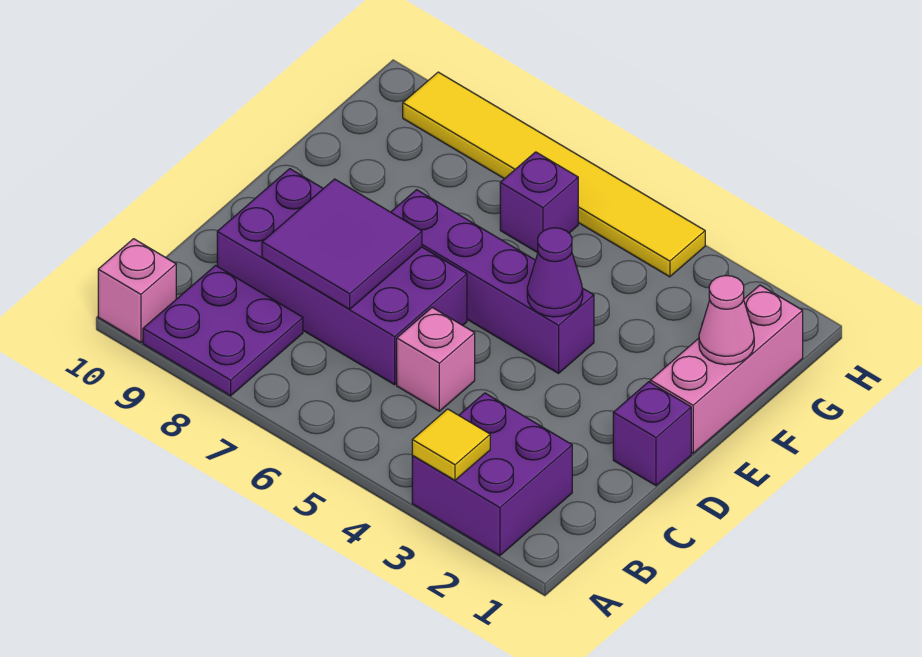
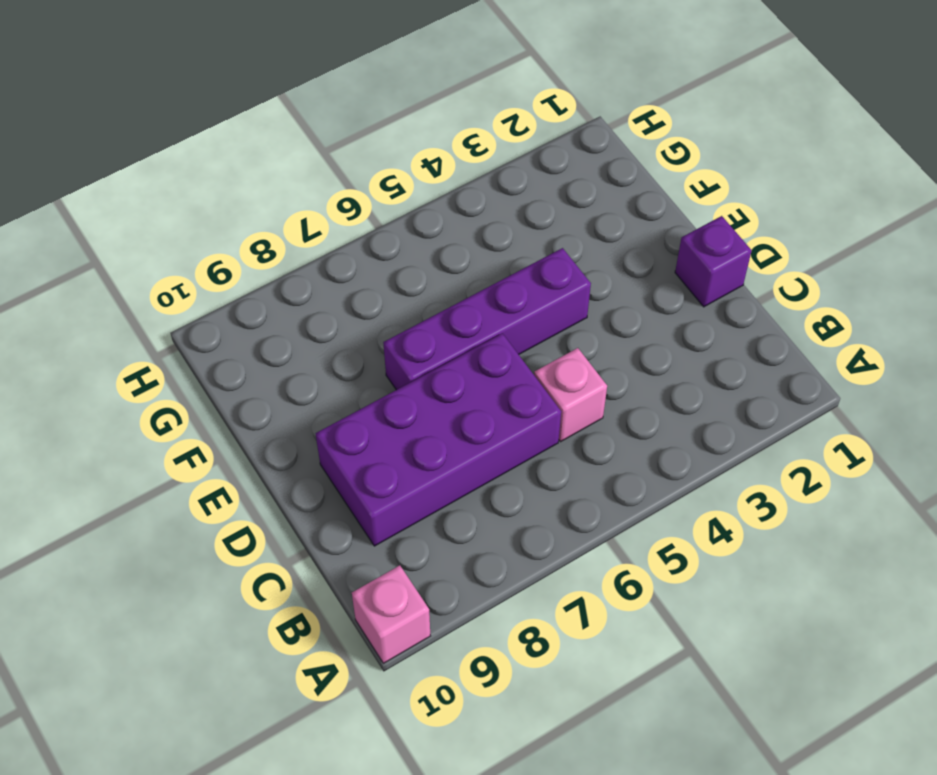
none -> purple 2x2 brick [412,393,572,556]
none -> purple 2x2 plate [143,266,303,396]
none -> pink 1x3 brick [650,285,803,453]

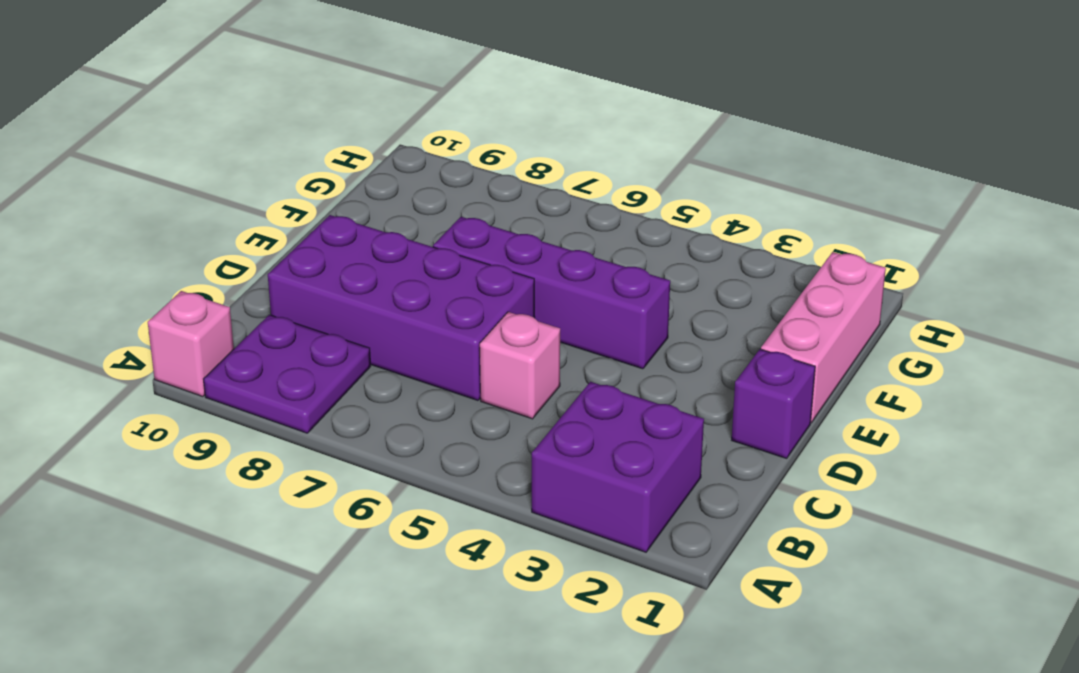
none -> purple 1x1 brick [500,152,578,253]
none -> yellow 1x6 tile [403,72,705,277]
none -> yellow 1x1 tile [412,409,490,480]

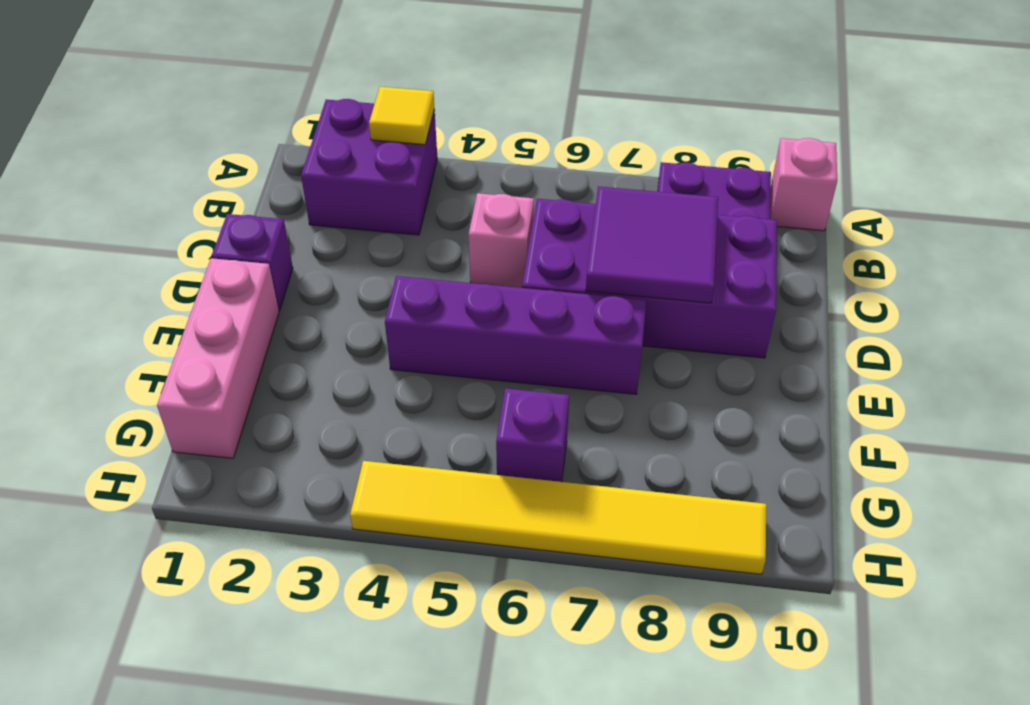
none -> purple 1x1 cone [527,228,583,317]
none -> pink 1x1 cone [699,276,754,365]

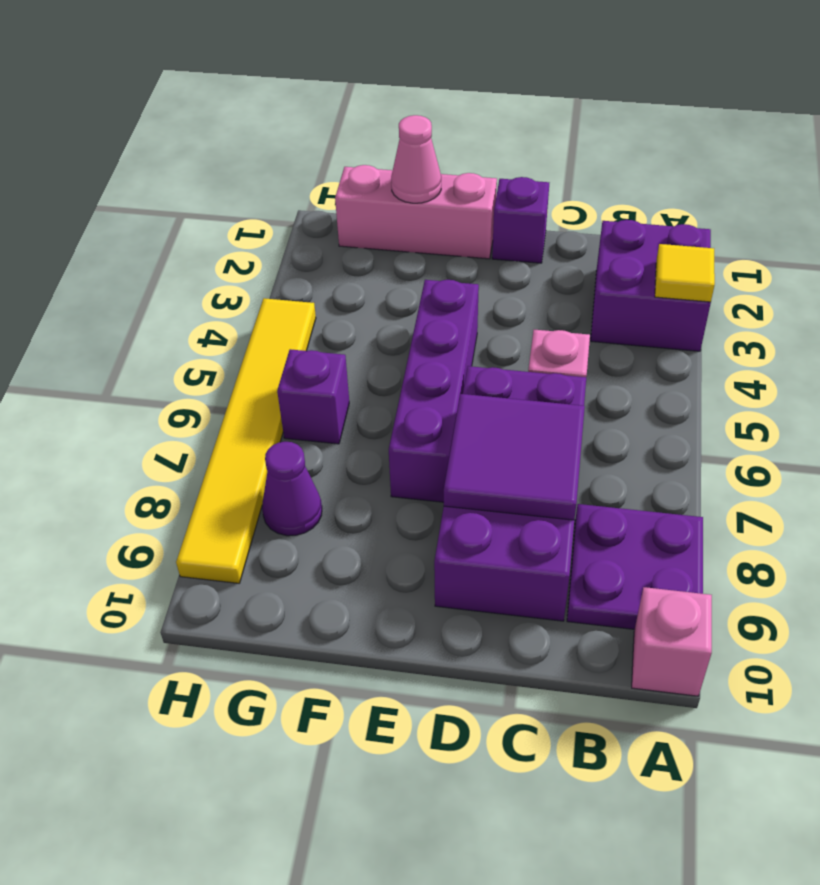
purple 1x1 cone [262,442,322,536] -> purple 1x1 cone moved to [527,228,583,317]

